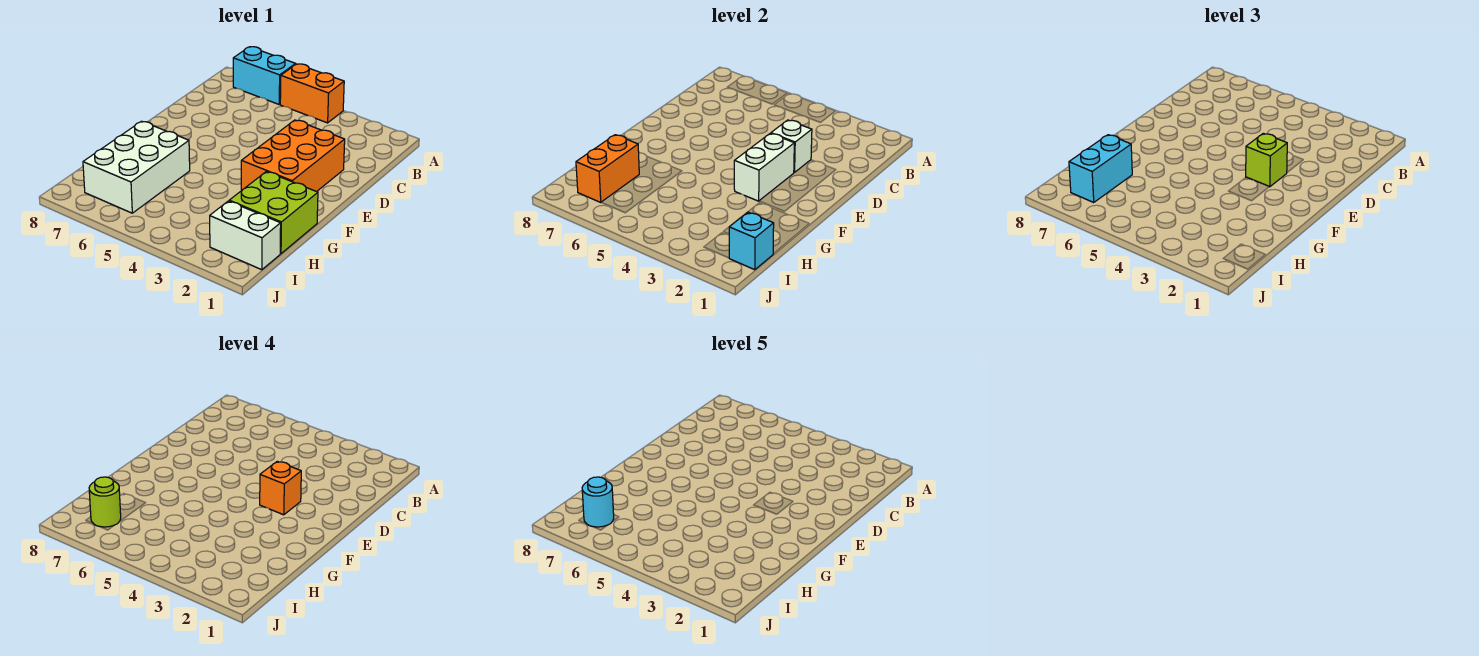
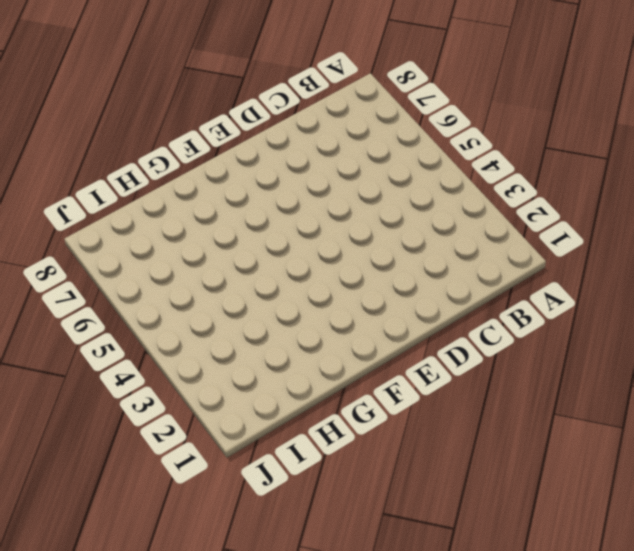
none -> orange 1x2 brick [280,64,344,123]
none -> cyan 1x2 brick [233,47,296,104]
none -> orange 2x3 brick [241,120,345,192]

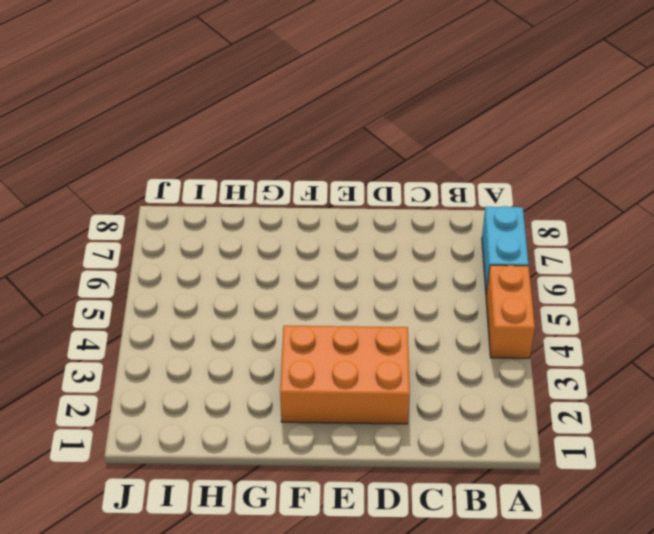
none -> lime 2x2 brick [229,172,318,254]
none -> white 2x3 brick [83,121,190,213]
none -> white 1x2 brick [210,201,281,270]

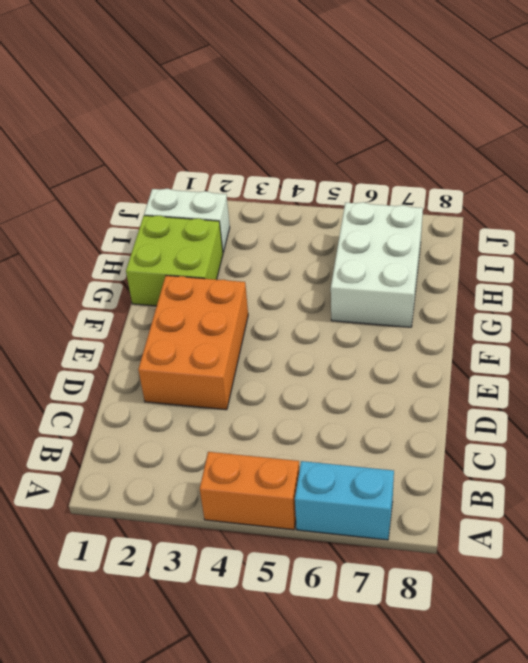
none -> white 1x1 brick [771,120,812,172]
none -> white 1x2 brick [734,133,794,201]
none -> orange 1x2 brick [576,135,639,202]

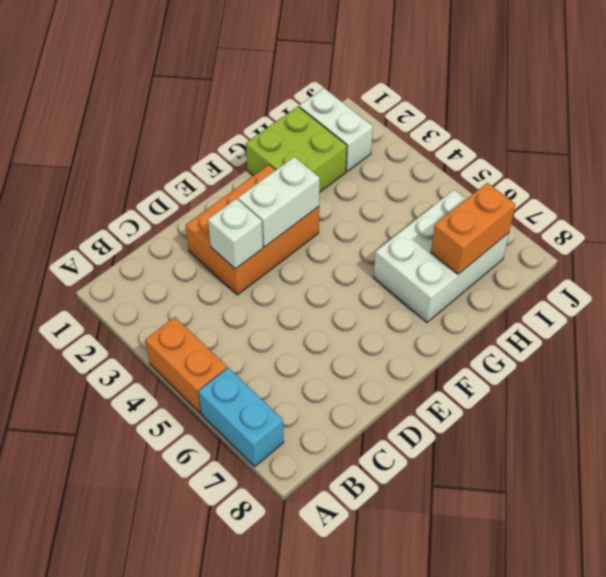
none -> cyan 1x1 brick [729,212,774,270]
none -> lime 1x1 brick [1246,133,1287,187]
none -> cyan 1x2 brick [1069,135,1132,202]

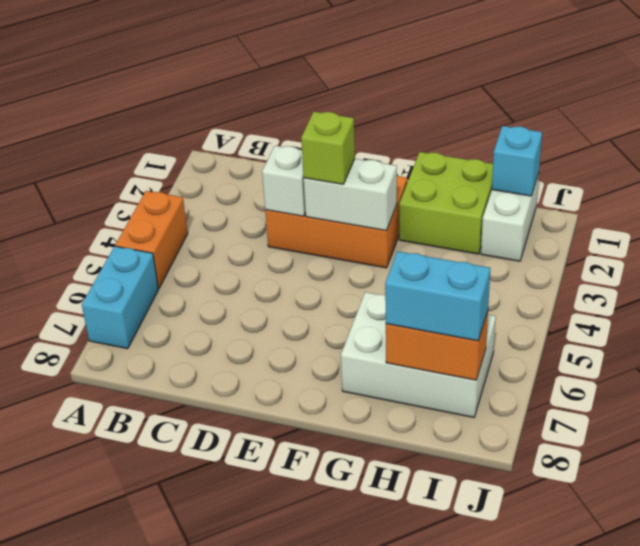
none -> orange 1x1 brick [260,461,301,515]
none -> lime 1x1 round brick [89,477,121,527]
none -> cyan 1x1 round brick [582,477,614,527]

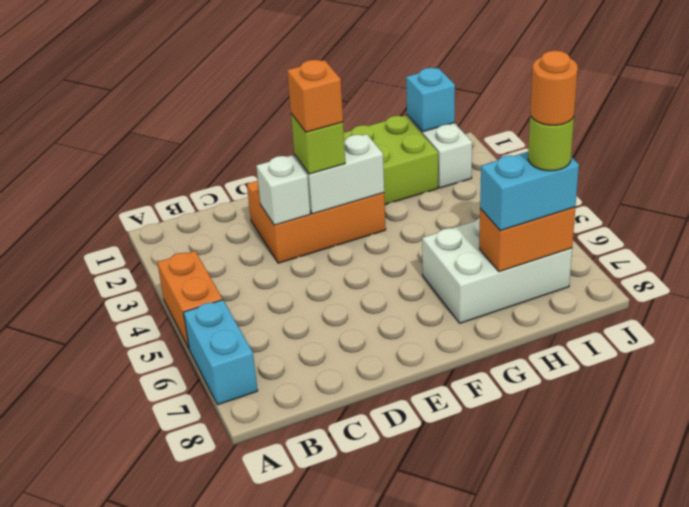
orange 1x1 round brick [530,51,578,125] -> cyan 1x1 round brick [582,477,614,527]

